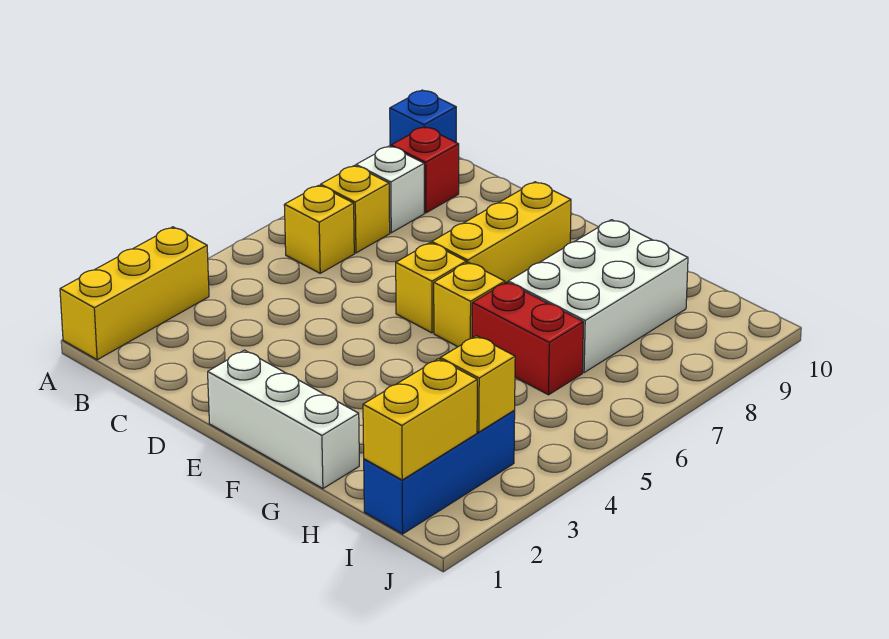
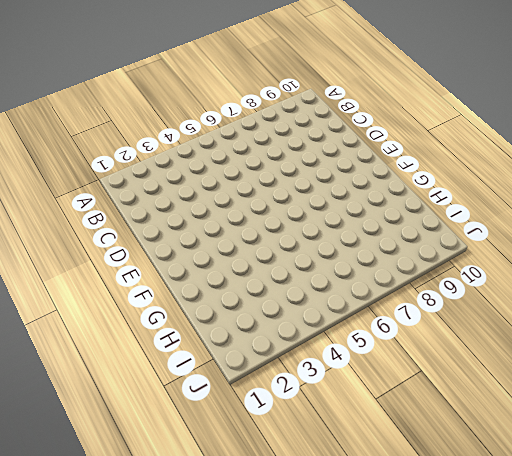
none -> yellow 1x3 brick [60,227,209,360]
none -> blue 1x1 brick [390,90,456,146]
none -> yellow 1x1 brick [284,185,354,273]

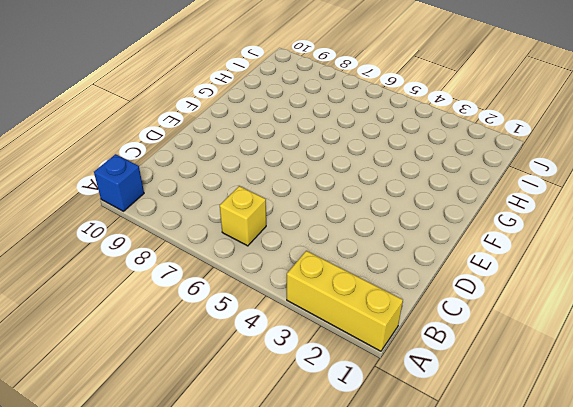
none -> yellow 1x1 brick [321,166,390,253]
none -> white 1x1 brick [356,146,424,233]
none -> red 1x1 brick [391,127,459,213]

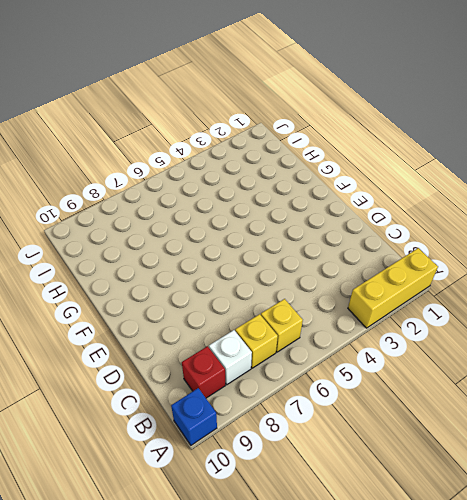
none -> white 1x3 brick [208,350,359,489]
none -> yellow 1x1 brick [396,243,466,333]
none -> yellow 1x3 brick [432,182,571,283]

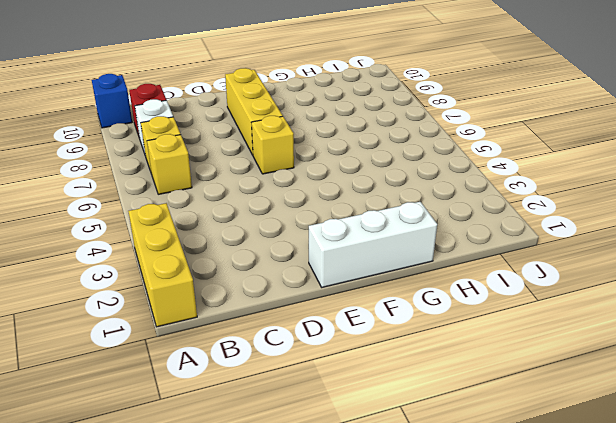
none -> yellow 1x1 brick [434,262,505,347]
none -> red 1x2 brick [472,282,584,395]
none -> white 2x3 brick [508,220,688,373]

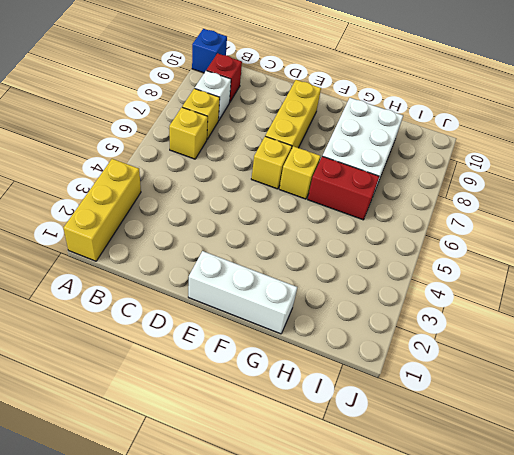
none -> blue 1x3 brick [364,411,515,534]
none -> yellow 1x2 brick [363,359,477,480]
none -> yellow 1x1 brick [440,336,515,432]

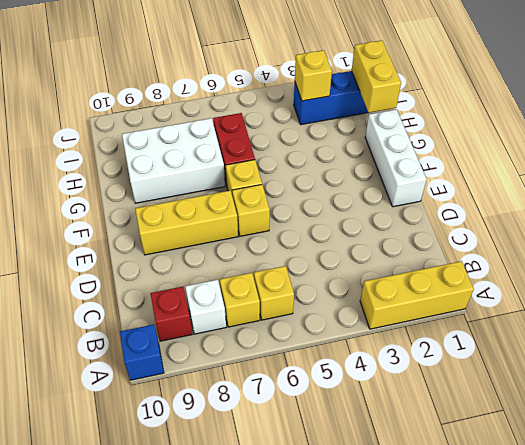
yellow 1x2 brick [352,41,401,113] -> yellow 1x2 brick turned to [363,359,477,480]

